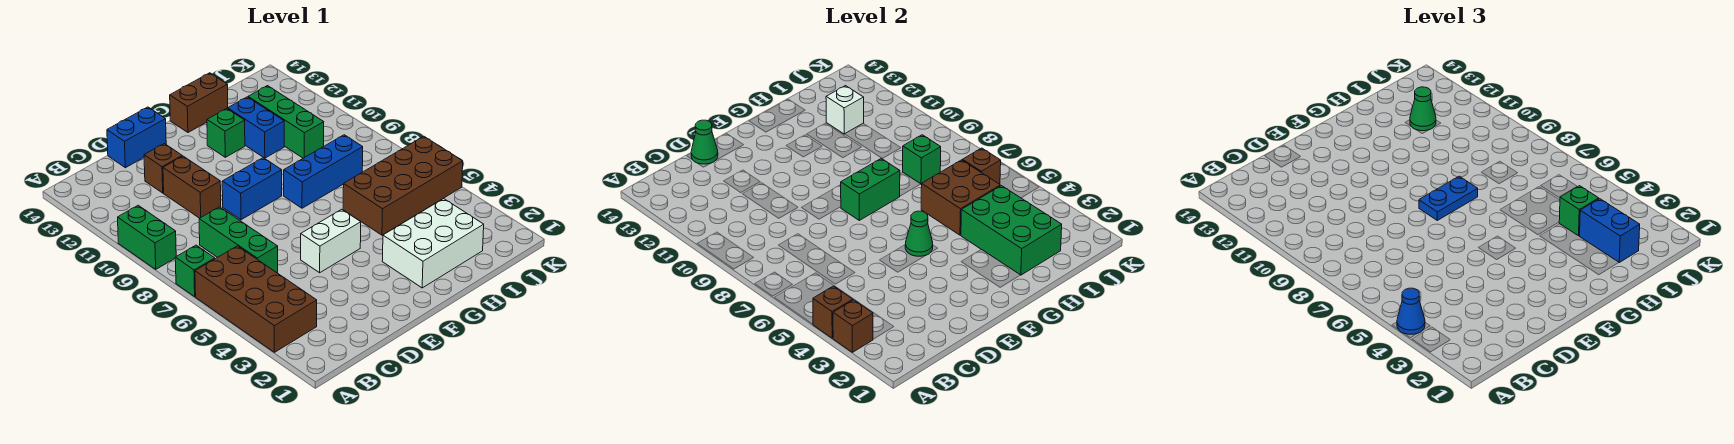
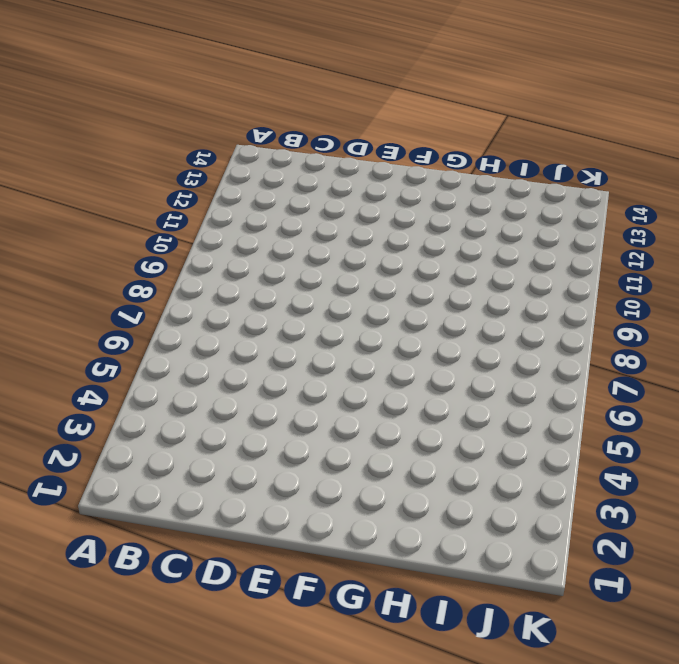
none -> brown 2x4 brick [195,246,317,352]
none -> green 1x1 brick [175,245,215,297]
none -> green 1x2 brick [118,205,176,269]
none -> green 1x3 brick [199,207,278,273]

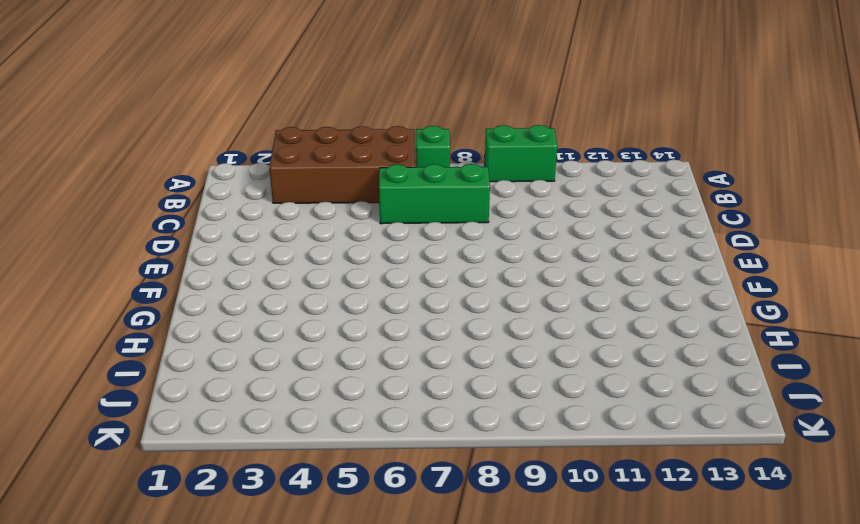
none -> brown 1x2 brick [163,156,221,218]
none -> brown 1x1 brick [144,144,182,193]
none -> blue 1x2 brick [107,107,166,168]
none -> white 1x2 brick [301,209,361,273]

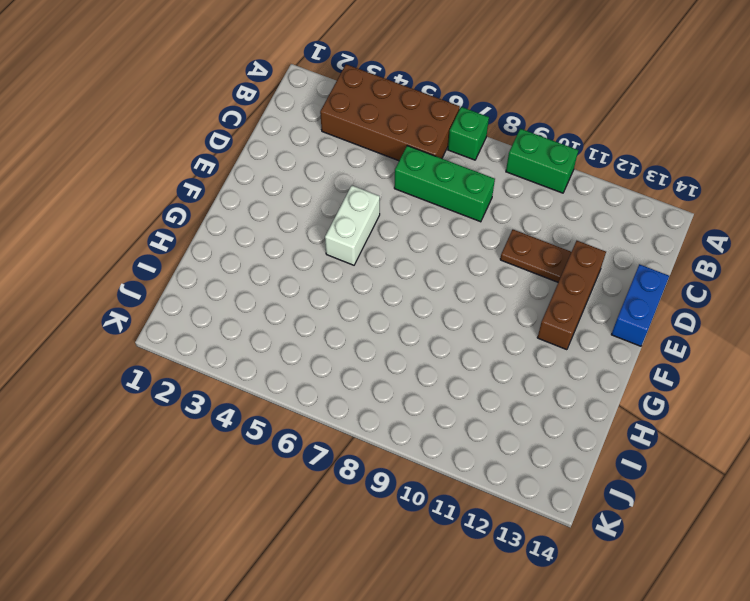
brown 1x2 plate [500,230,571,282] -> brown 1x2 brick [163,156,221,218]
brown 1x3 brick [537,241,606,350] -> brown 1x1 brick [144,144,182,193]
none -> blue 1x2 brick [222,158,282,220]
none -> white 2x3 brick [382,199,484,288]
none -> blue 1x3 brick [284,135,363,208]
none -> green 1x1 brick [207,108,245,157]

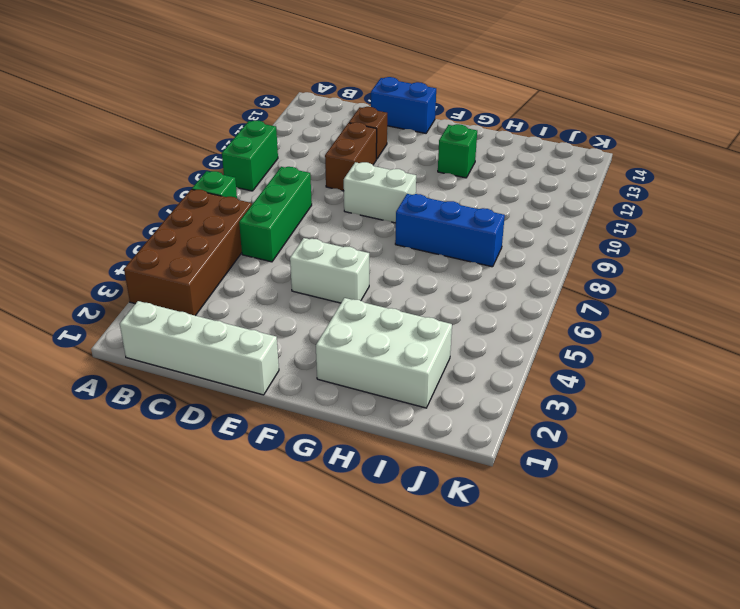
white 1x4 brick [120,301,279,395] -> none
white 1x2 brick [344,162,416,223] -> blue 1x2 brick [222,158,282,220]
none -> brown 1x2 brick [170,73,228,132]
none -> brown 2x4 brick [343,136,463,235]
none -> blue 1x2 brick [228,97,284,158]
none -> green 1x3 brick [248,86,324,158]

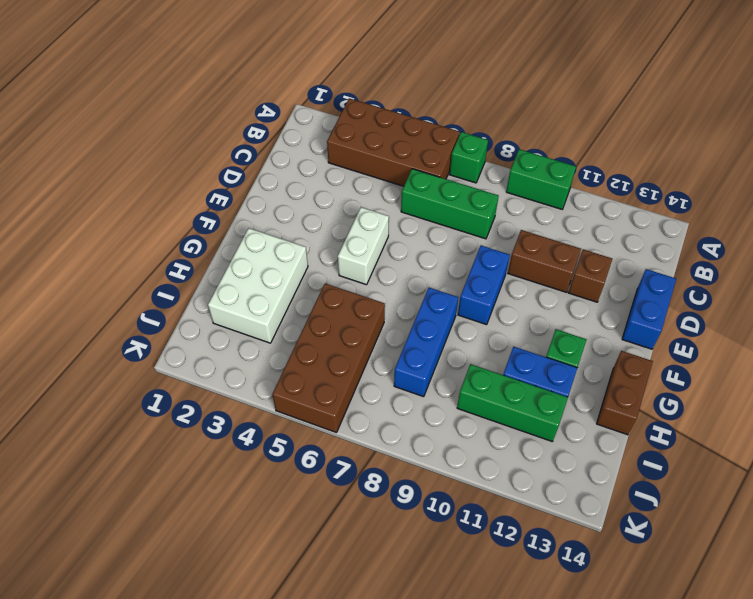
none -> brown 1x1 brick [833,300,873,352]
none -> brown 1x1 brick [813,286,853,338]
none -> green 1x1 cone [691,120,718,164]
none -> green 1x1 cone [905,211,933,256]

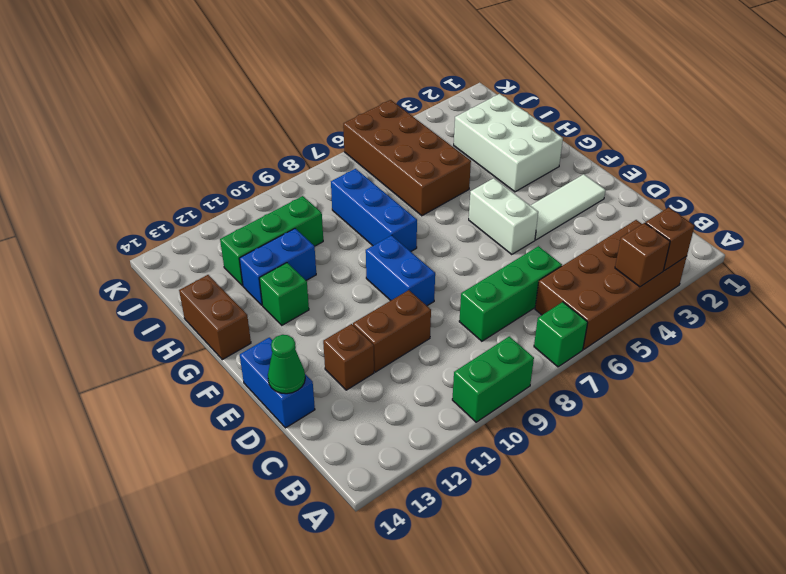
white 1x3 tile [530,174,606,240] -> none
none -> green 1x1 cone [905,211,933,256]
none -> green 1x2 brick [841,158,900,220]
none -> green 2x3 brick [961,186,1062,275]
none -> brown 2x2 brick [921,160,1000,235]

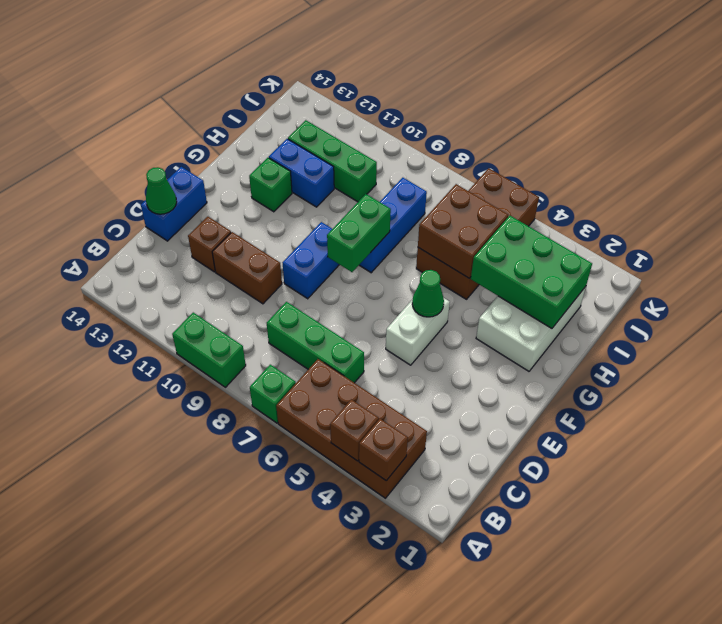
none -> brown 1x2 brick [170,73,228,132]
none -> green 1x1 brick [903,135,941,184]
none -> white 1x1 brick [826,86,864,134]
none -> brown 1x1 brick [962,148,1001,184]

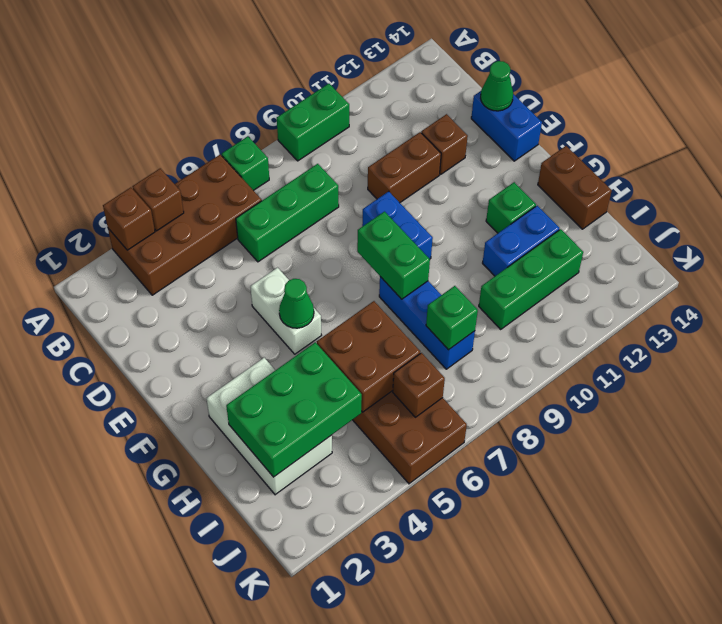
none -> white 1x1 brick [826,86,864,134]
none -> blue 1x1 cone [1397,288,1425,334]
none -> blue 1x2 plate [1419,176,1478,220]
none -> blue 1x2 brick [1580,199,1640,262]

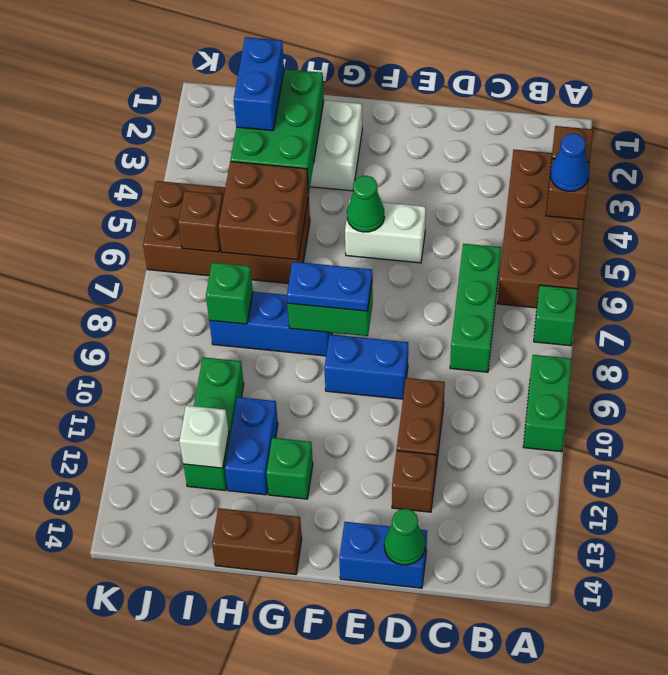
none -> green 1x1 brick [1559,186,1599,236]
none -> green 1x1 cone [1410,87,1436,131]

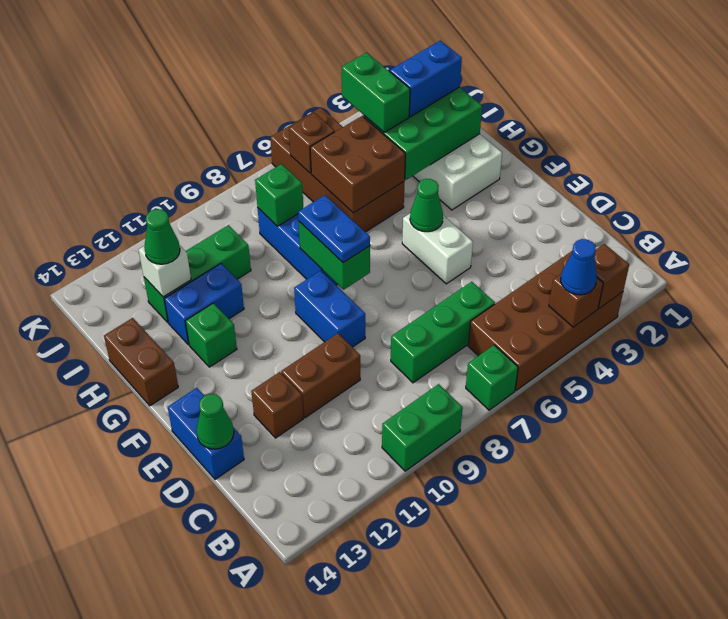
green 1x2 brick [342,52,410,132] -> green 1x1 brick [1559,186,1599,236]

